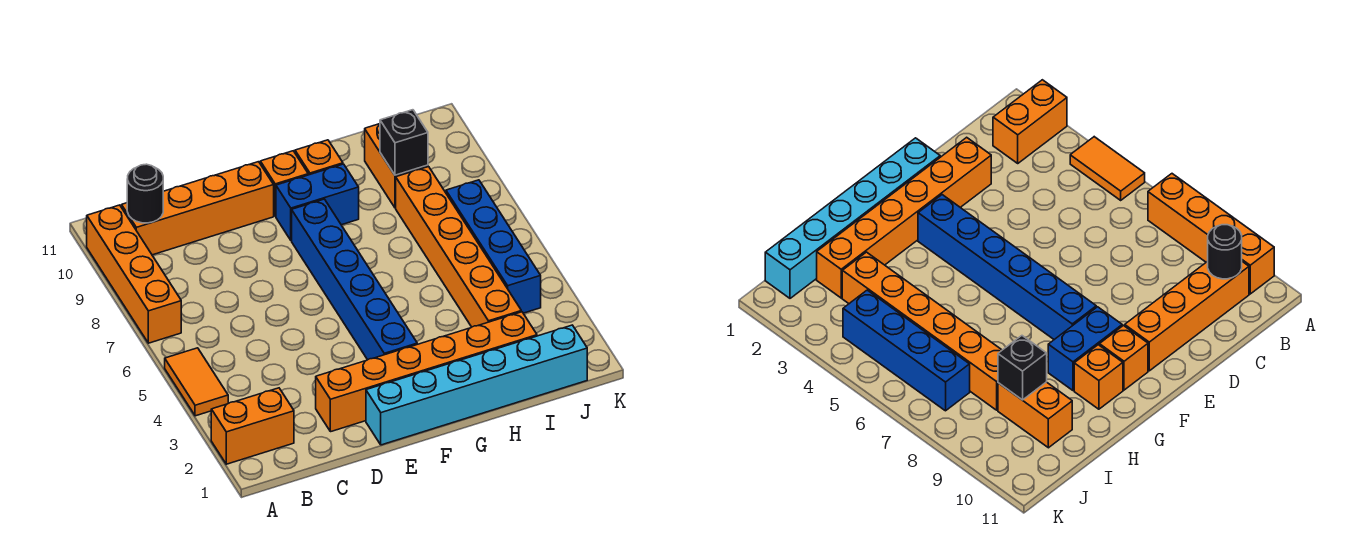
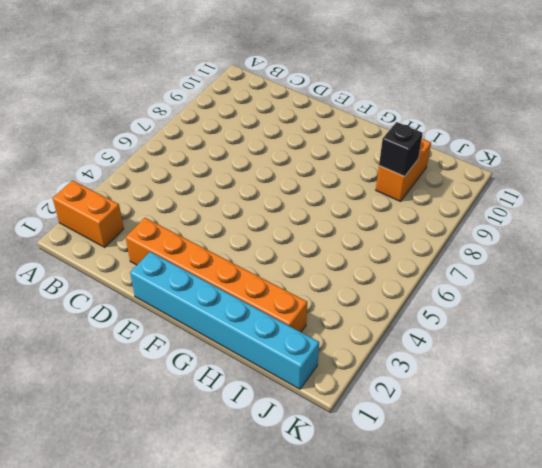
none -> orange 1x2 tile [165,348,228,416]
none -> orange 1x4 brick [87,205,181,343]
none -> orange 1x4 brick [122,162,274,255]

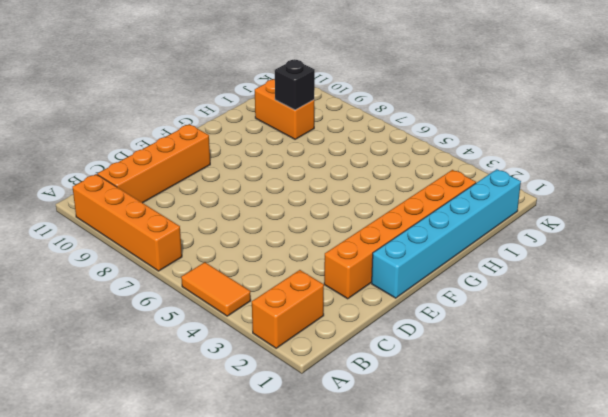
none -> blue 1x6 brick [292,199,417,360]
none -> blue 1x2 brick [276,164,359,240]
none -> orange 1x1 brick [260,151,308,216]

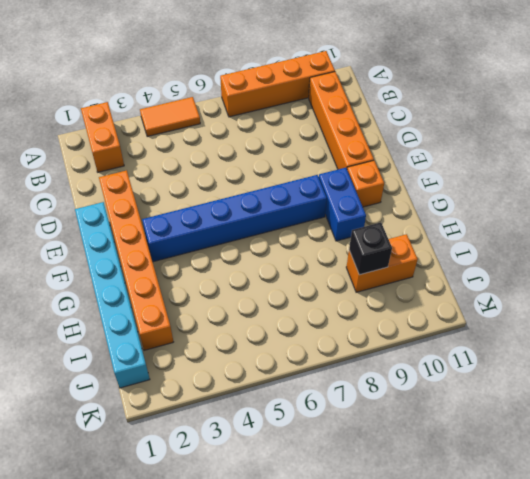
none -> orange 1x1 brick [295,140,343,175]
none -> orange 1x6 brick [396,167,521,327]
none -> blue 1x4 brick [446,180,541,313]

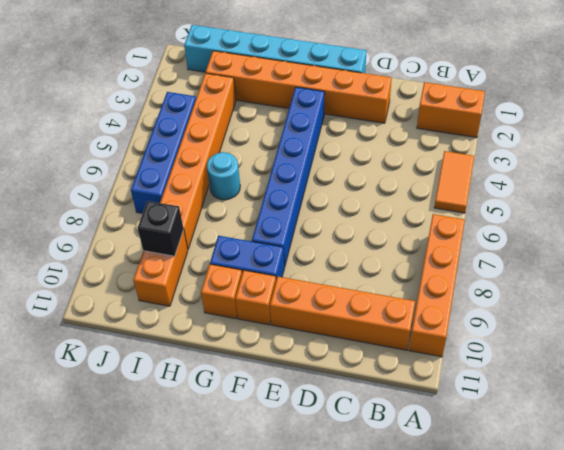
cyan 1x1 round brick [207,152,240,200] -> none
none -> black 1x1 round brick [127,164,163,223]

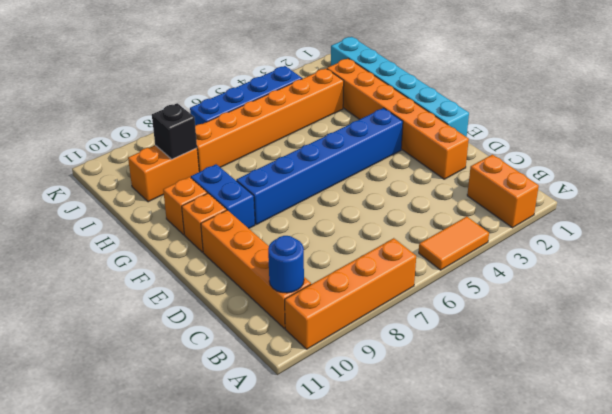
blue 1x1 round brick [268,236,304,293] -> black 1x1 round brick [127,164,163,223]

